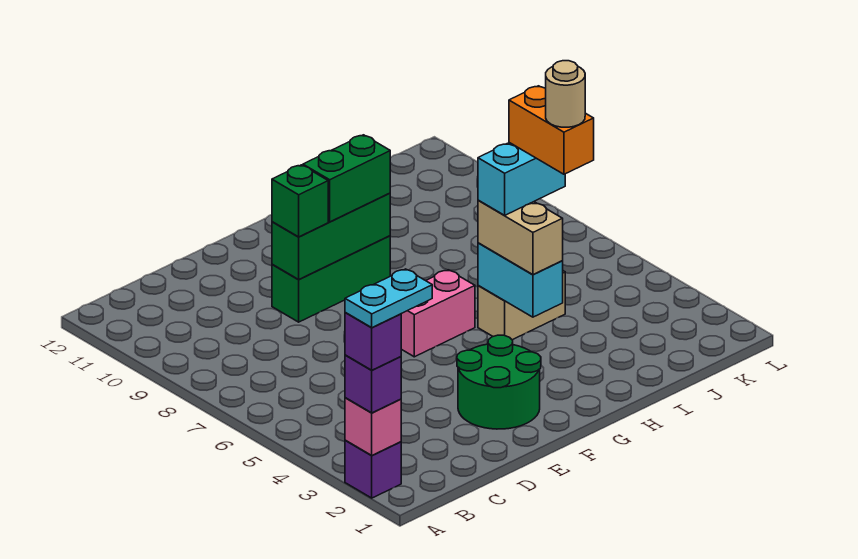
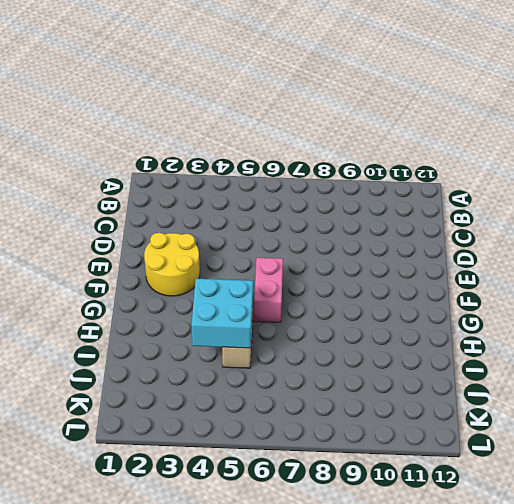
yellow 2x2 round brick [144,233,200,296] -> green 2x2 round brick [457,335,541,429]
cyan 2x2 brick [191,279,253,348] -> cyan 1x2 brick [478,243,563,317]
none -> purple 1x1 brick [345,440,401,498]
none -> green 1x3 brick [272,236,390,322]
none -> pink 1x1 brick [345,398,401,456]

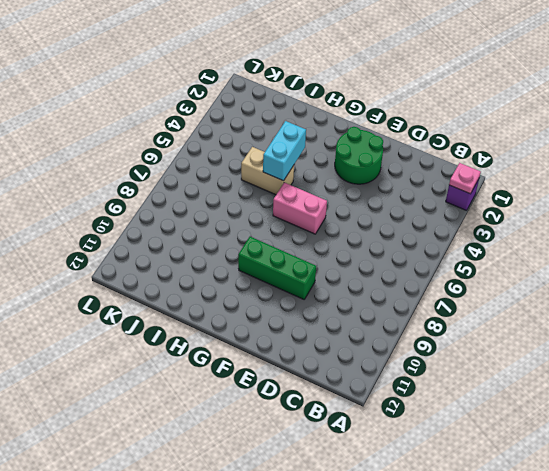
pink 1x1 plate [449,163,481,194] -> pink 1x1 brick [345,398,401,456]
none -> green 1x3 brick [272,193,390,280]
none -> purple 1x1 brick [345,355,401,413]
none -> green 1x1 brick [272,165,328,237]

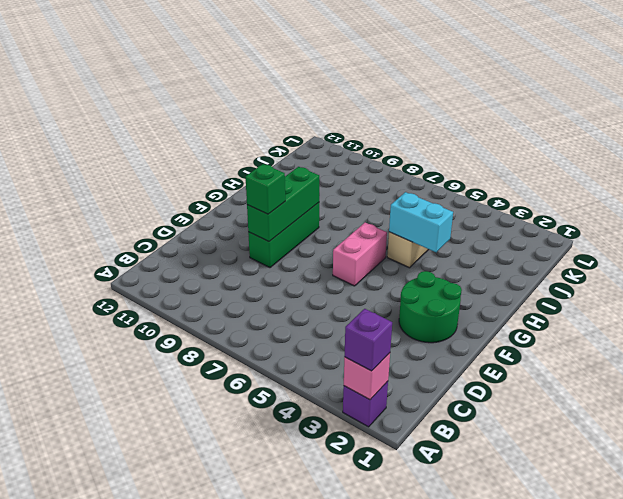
none -> green 1x2 brick [303,135,390,222]
none -> tan 1x2 brick [478,200,563,275]
none -> purple 1x1 brick [345,313,401,370]

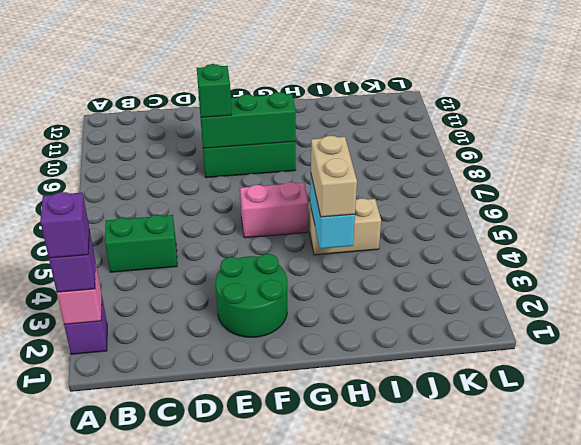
green 1x2 brick [105,215,177,272] -> green 1x2 brick moved to [303,135,390,222]
none -> cyan 1x2 brick [478,143,565,215]
none -> cyan 1x2 plate [345,269,432,328]
none -> orange 1x2 brick [509,86,594,174]

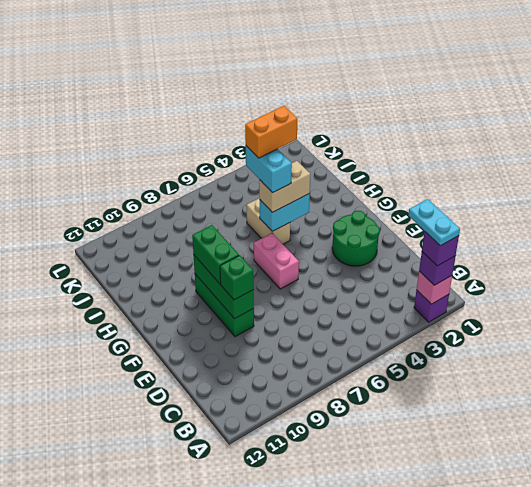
none -> tan 1x1 round brick [546,61,585,127]

